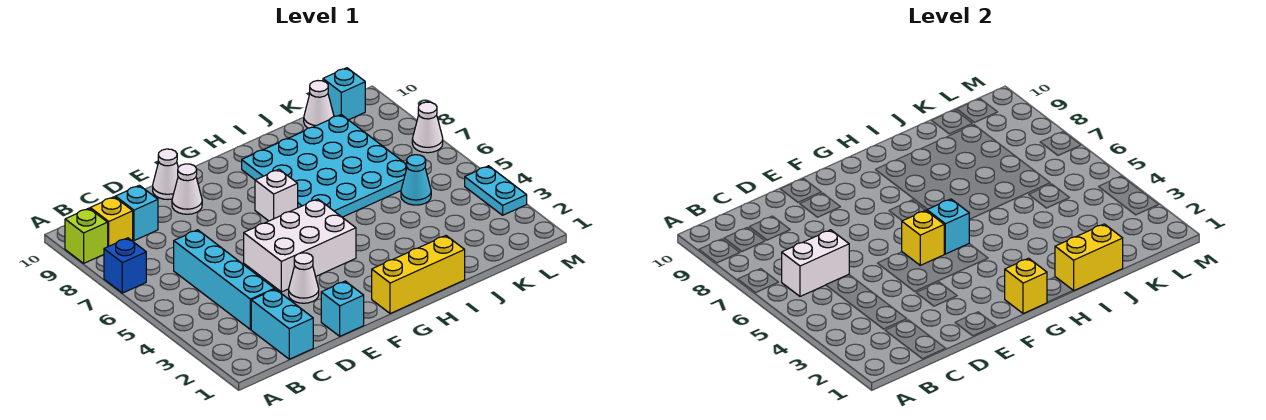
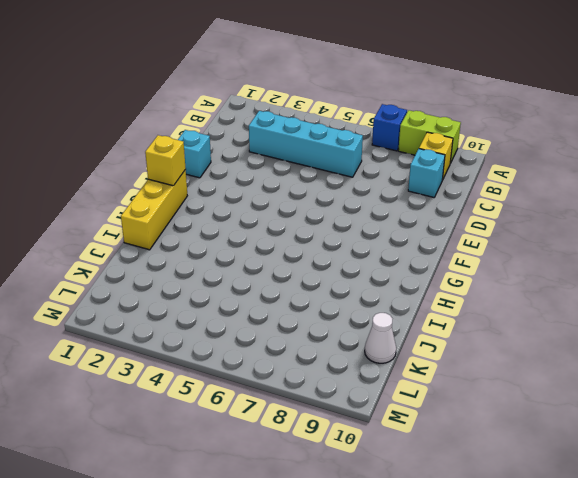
lime 1x2 brick [398,110,461,163] -> lime 1x1 brick [65,208,108,263]
none -> cyan 1x2 brick [251,289,313,359]
none -> white 1x1 cone [289,253,319,303]
none -> white 2x3 brick [244,199,356,292]

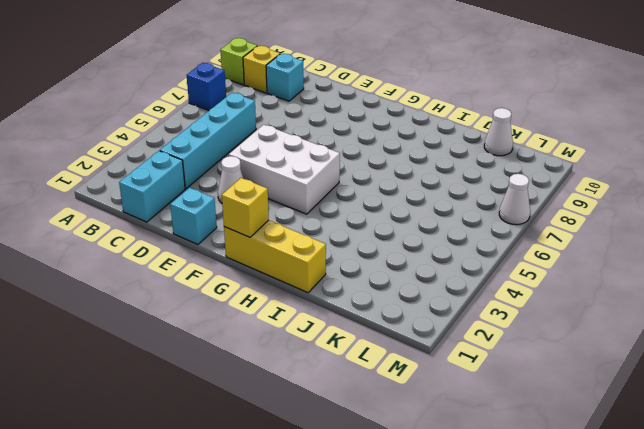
none -> white 1x1 cone [172,164,202,214]
none -> white 1x1 cone [153,149,178,199]
none -> white 1x1 brick [255,169,298,221]

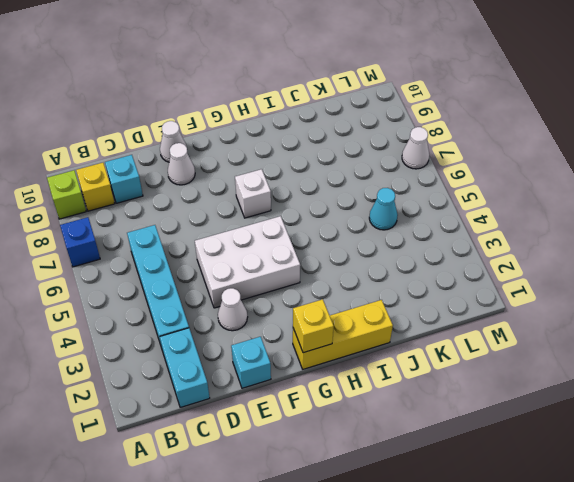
none -> cyan 4x4 plate [242,115,407,217]
none -> white 1x1 cone [304,81,334,128]
none -> cyan 1x1 brick [323,68,365,120]

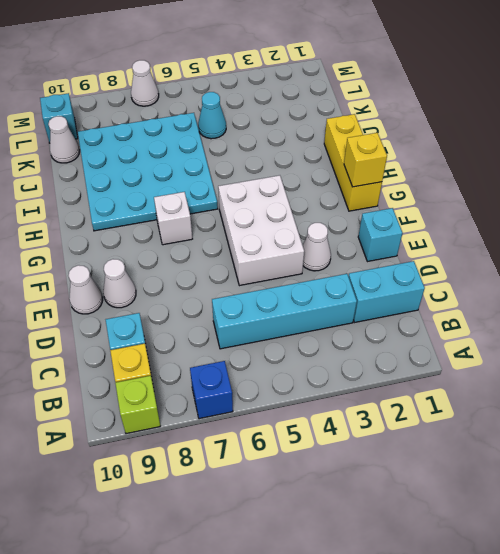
none -> cyan 1x2 plate [465,166,527,215]
none -> white 1x2 brick [782,230,849,296]
none -> yellow 1x1 brick [902,210,944,265]

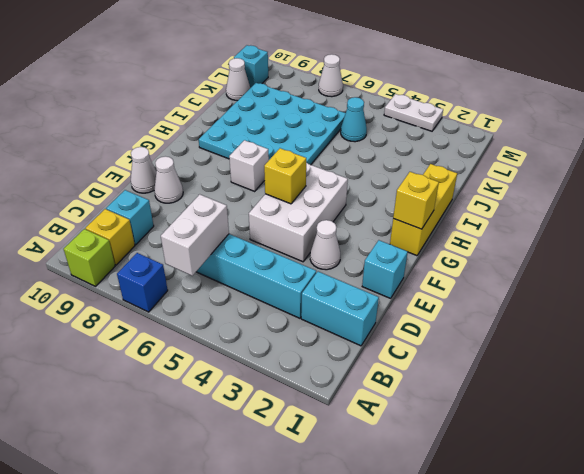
white 1x2 plate [384,94,443,131] -> cyan 1x2 plate [465,166,527,215]
none -> cyan 1x1 brick [927,199,969,254]
none -> yellow 1x2 brick [1055,224,1123,291]

